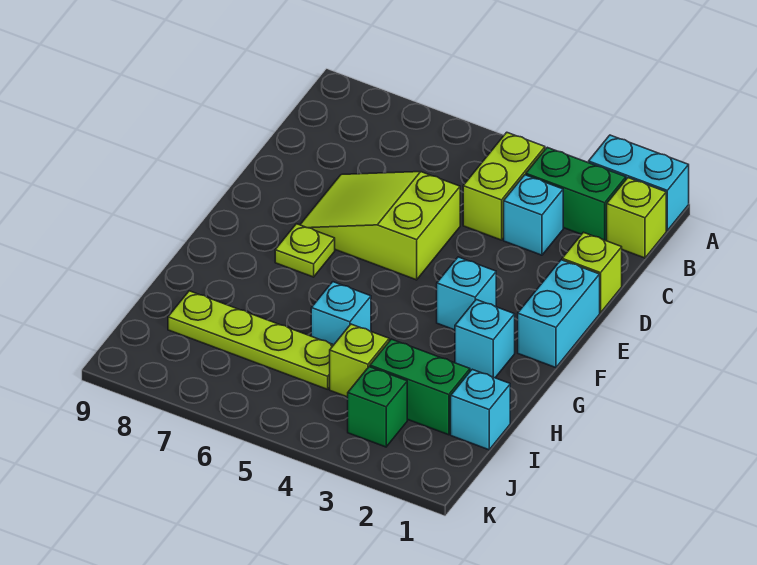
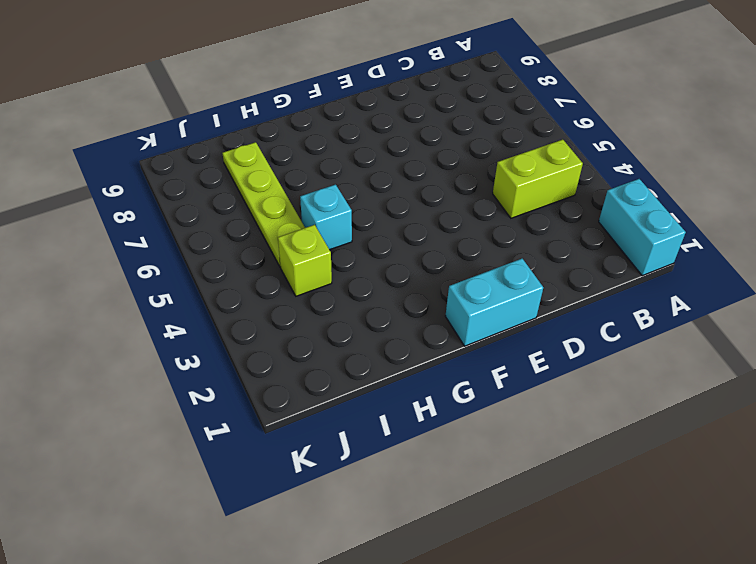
none -> lime 1x1 brick [607,178,666,258]
none -> green 1x2 brick [526,147,626,241]
none -> cyan 1x1 brick [504,175,563,255]

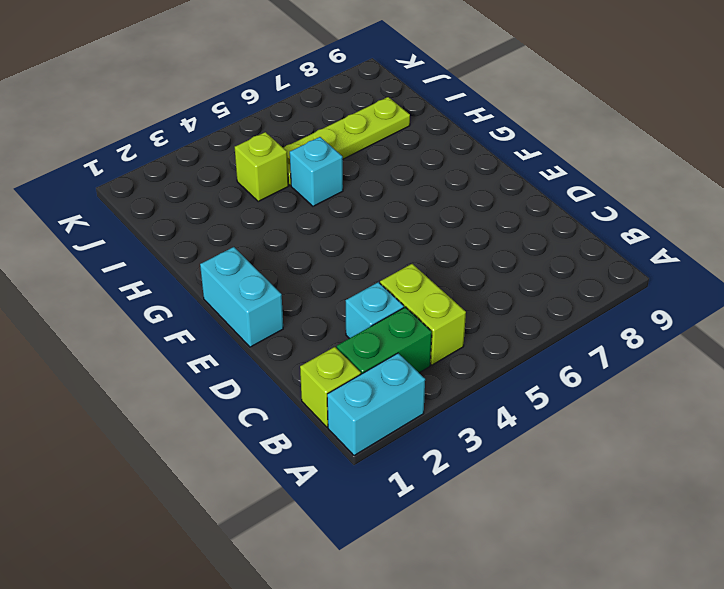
none -> lime 1x1 brick [562,232,622,313]
none -> lime 2x3 slope [300,172,460,280]
none -> cyan 1x1 brick [437,257,496,330]

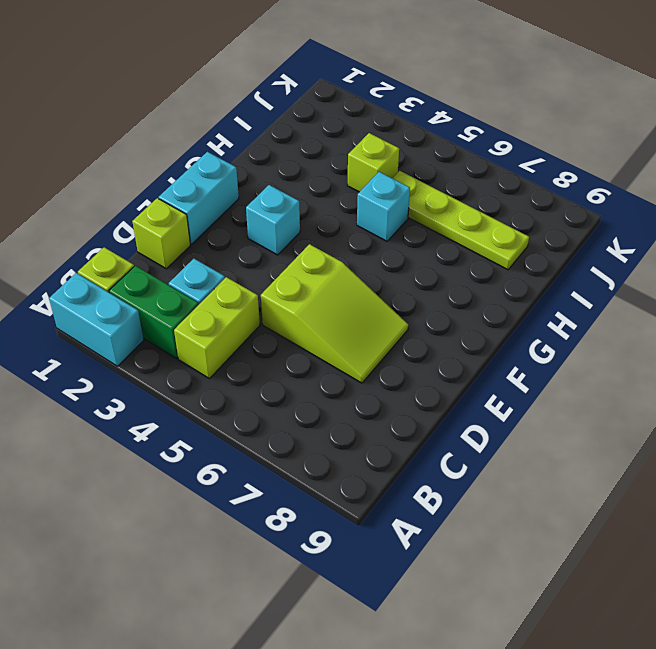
none -> lime 1x1 plate [275,224,335,277]
none -> cyan 1x1 brick [455,300,515,378]
none -> cyan 1x1 brick [451,369,510,450]

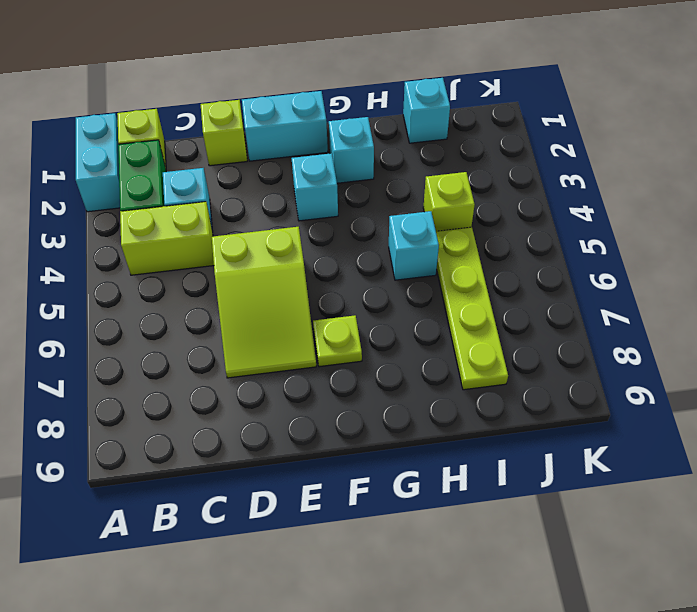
none -> green 1x2 brick [370,339,470,435]
none -> green 1x1 brick [348,367,407,447]

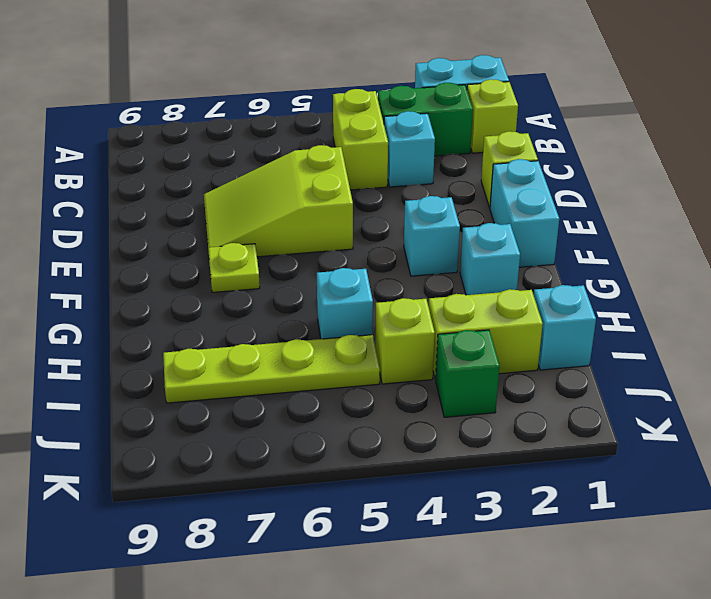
lime 1x2 brick [429,289,543,379] -> green 1x2 brick [370,339,470,435]

